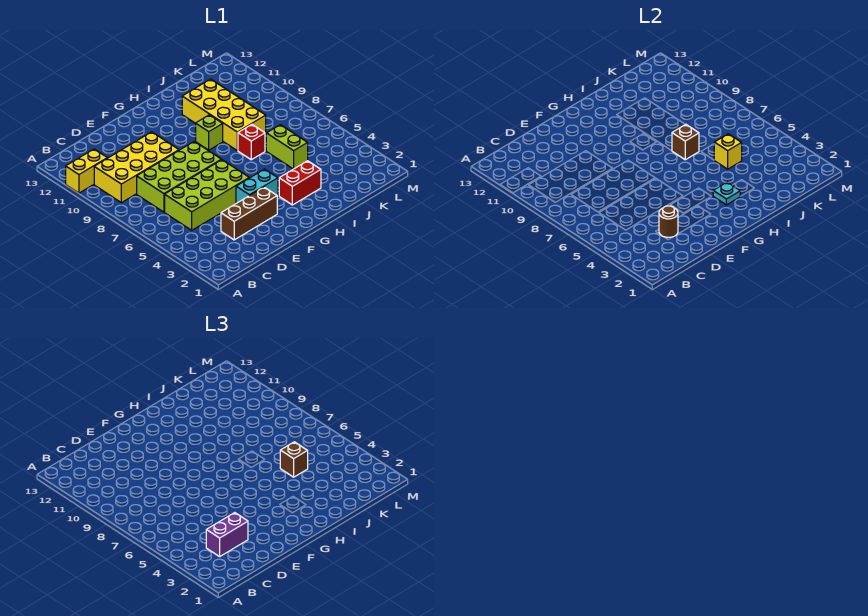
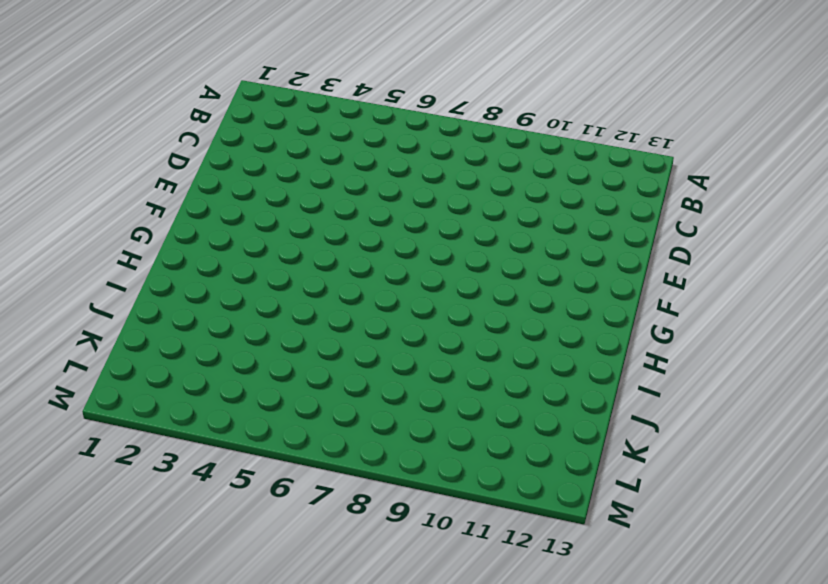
none -> yellow 1x2 brick [66,149,107,193]
none -> yellow 2x4 brick [94,132,179,203]
none -> lime 2x4 brick [165,160,249,230]

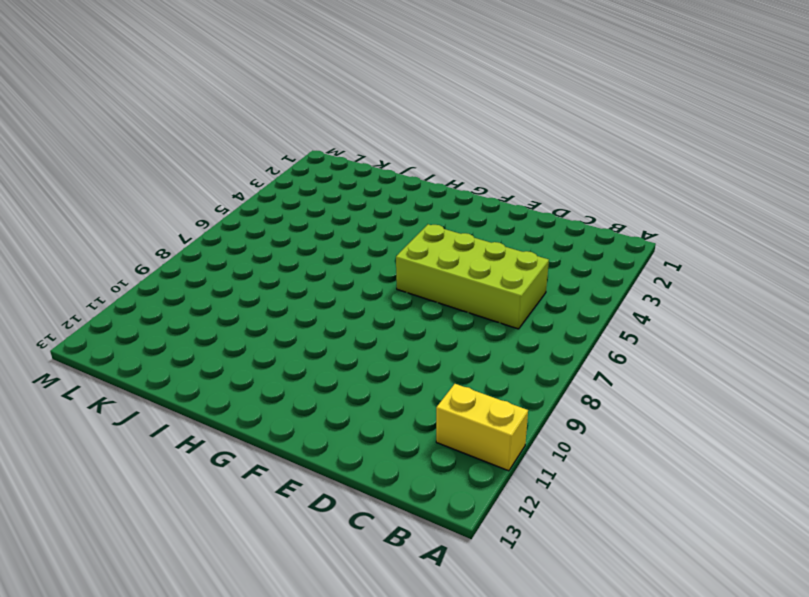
none -> yellow 2x4 brick [94,132,179,203]
none -> lime 2x4 brick [137,142,221,212]
none -> brown 1x3 brick [221,187,277,240]

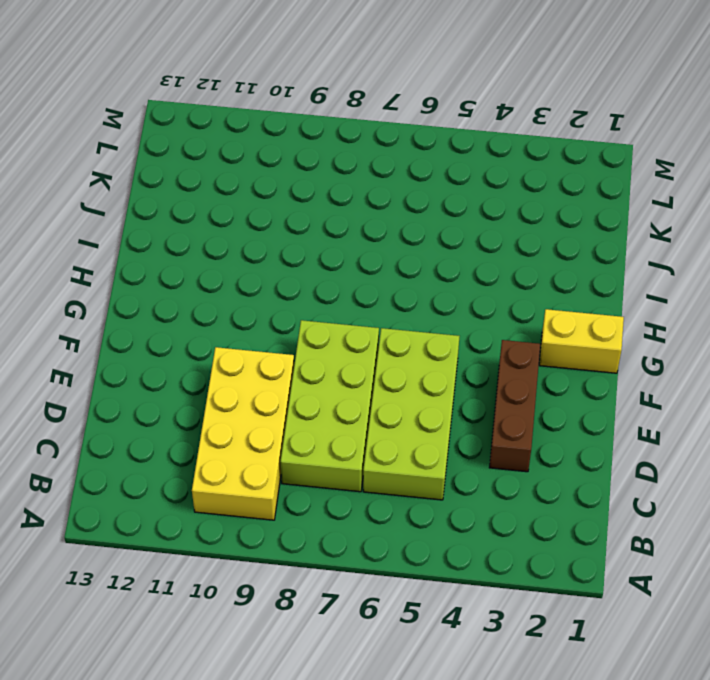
yellow 1x2 brick [539,309,624,373] -> yellow 1x2 brick turned to [66,149,107,193]
none -> cyan 1x2 brick [236,169,278,203]
none -> red 1x2 brick [279,161,321,205]
none -> lime 1x1 brick [196,115,223,150]

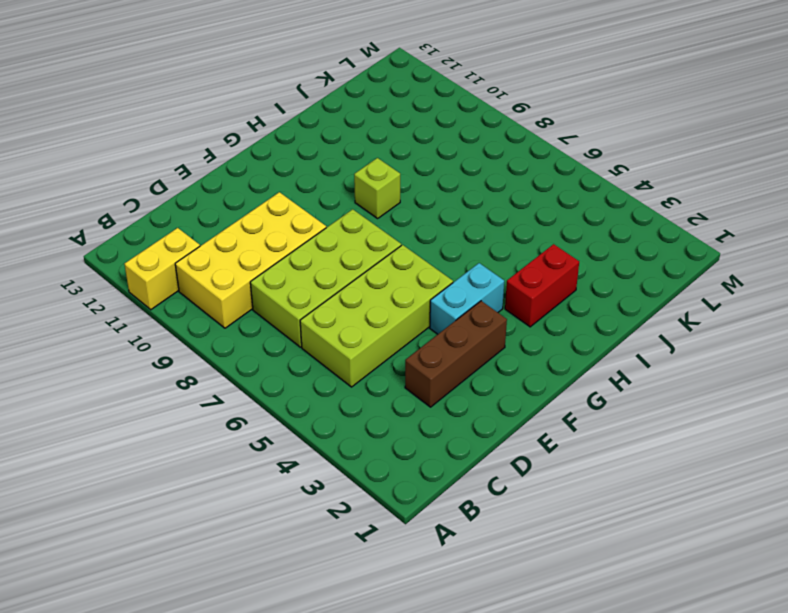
none -> red 1x1 brick [238,124,265,160]
none -> yellow 2x4 brick [182,79,266,150]
none -> lime 1x2 brick [266,125,308,169]

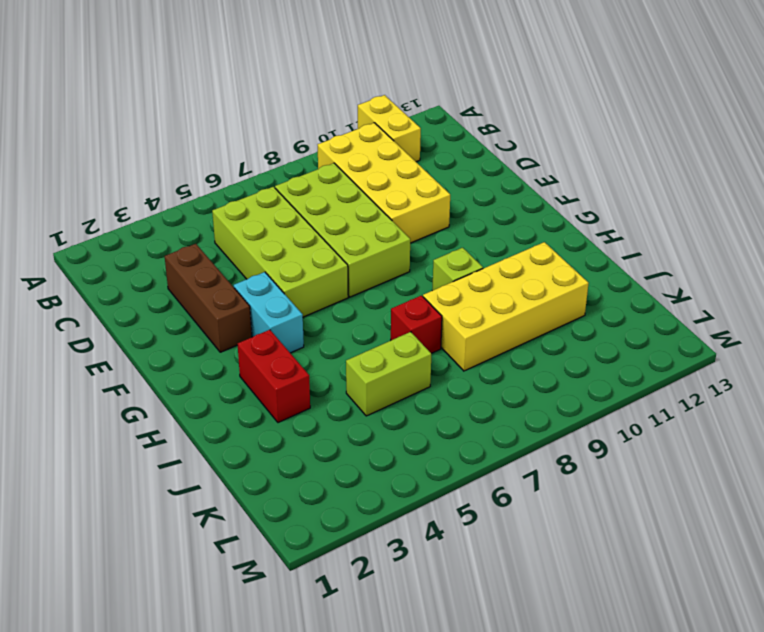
none -> brown 1x1 round brick [659,206,678,237]
none -> cyan 1x1 plate [713,182,740,205]
none -> brown 1x1 brick [672,124,699,160]

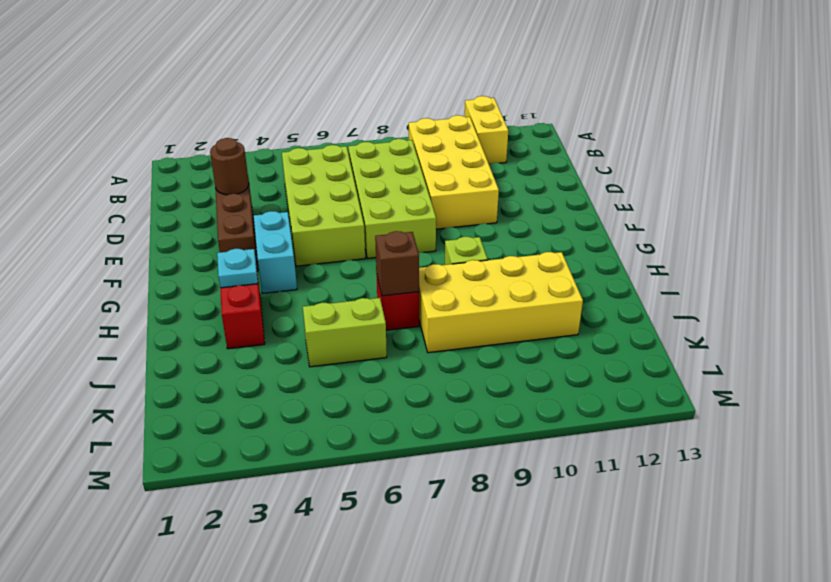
none -> yellow 1x1 brick [714,134,742,169]
none -> purple 1x2 brick [206,513,248,557]
none -> brown 1x1 brick [280,442,308,477]

